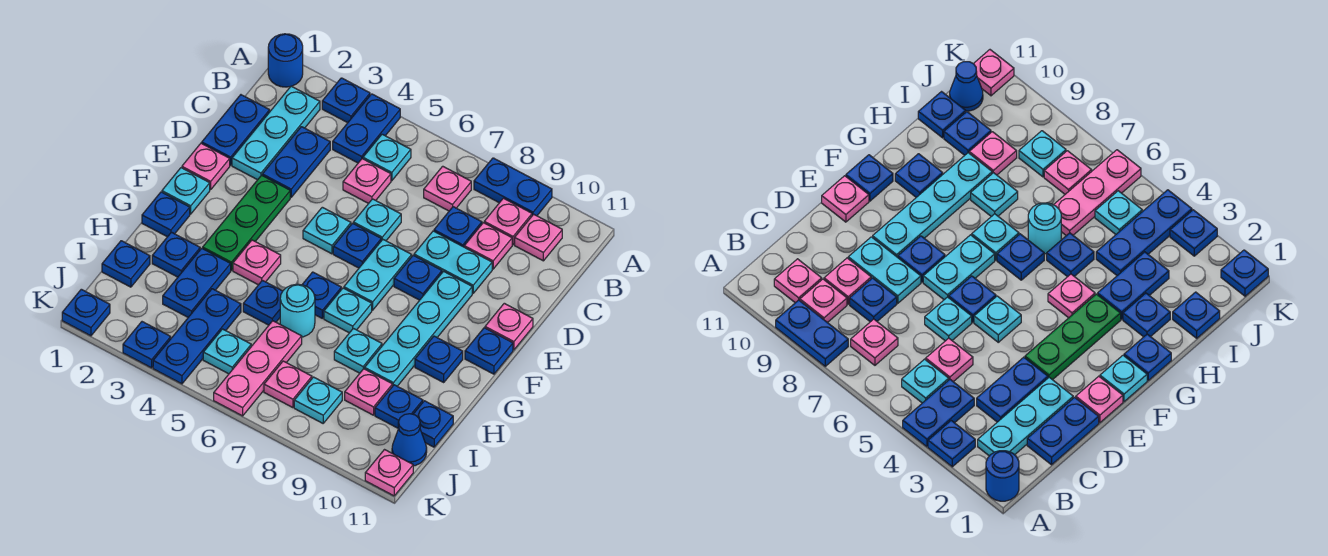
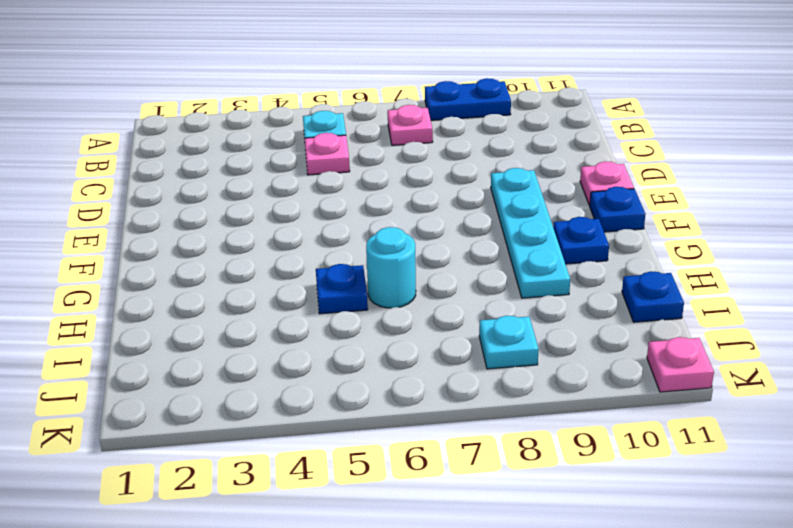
none -> blue 1x1 round brick [268,34,303,87]
none -> blue 1x1 plate [322,78,370,123]
none -> blue 1x2 plate [333,94,400,163]
none -> cyan 1x3 plate [232,86,320,180]

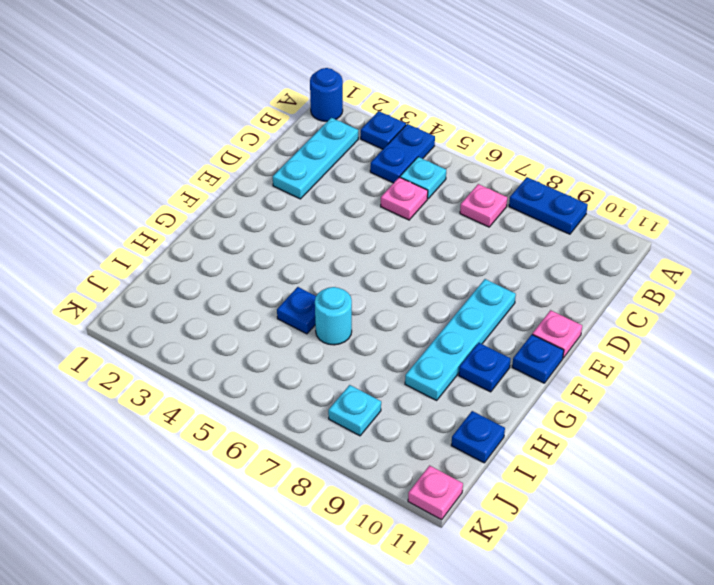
none -> pink 1x1 plate [484,198,532,245]
none -> pink 1x1 plate [515,214,562,261]
none -> blue 1x2 plate [202,95,270,165]
none -> blue 1x2 plate [262,127,330,197]

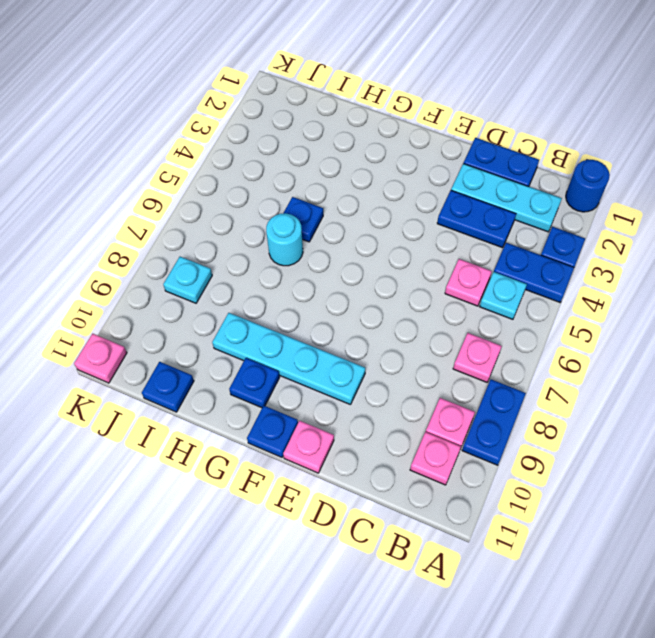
none -> blue 1x1 plate [434,207,482,247]
none -> pink 1x1 plate [464,223,512,269]
none -> cyan 1x1 plate [353,199,401,241]
none -> cyan 1x2 plate [414,231,492,293]

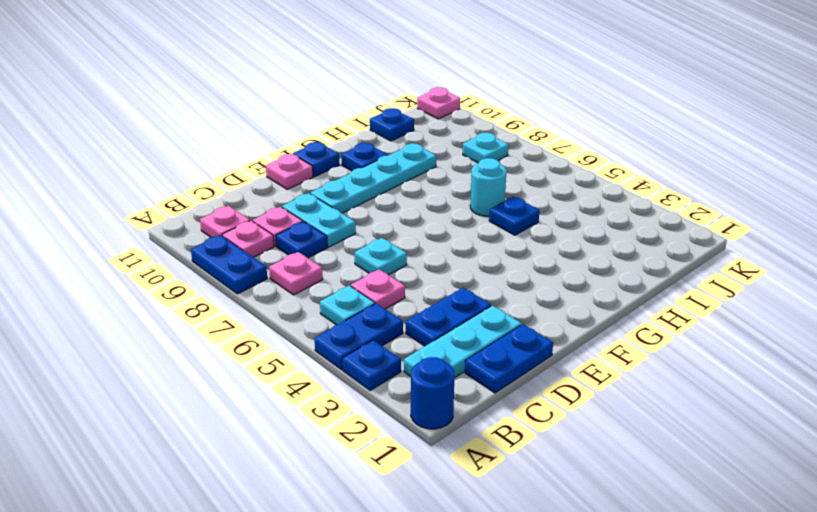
none -> pink 1x1 plate [182,143,230,190]
none -> green 1x3 plate [203,175,290,270]
none -> cyan 1x1 plate [303,207,351,254]
none -> blue 1x1 plate [333,223,381,268]

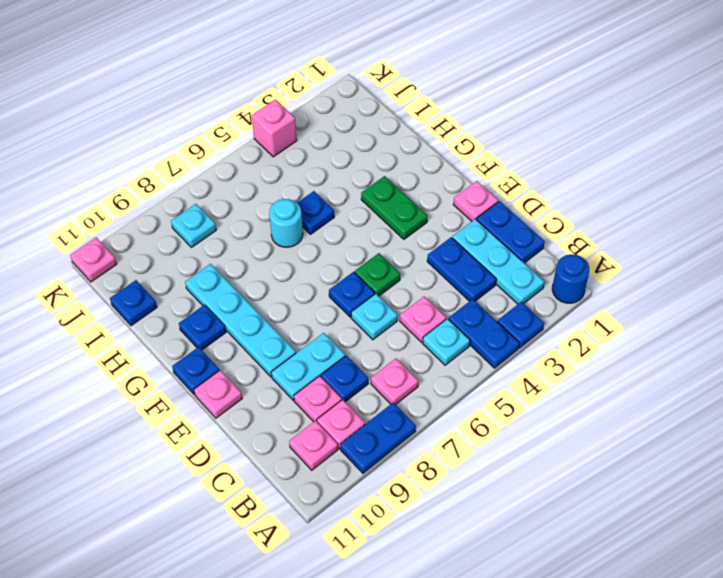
green 1x1 plate [355,253,400,296] -> cyan 1x1 plate [303,207,351,254]
green 1x2 plate [361,176,427,239] -> green 1x3 plate [203,175,290,270]
pink 1x1 brick [252,100,297,157] -> blue 1x3 plate [153,289,241,384]
none -> cyan 1x2 plate [344,240,412,310]
none -> blue 1x1 plate [394,255,442,300]
none -> cyan 1x1 plate [162,168,210,214]
none -> blue 1x1 plate [142,192,190,237]

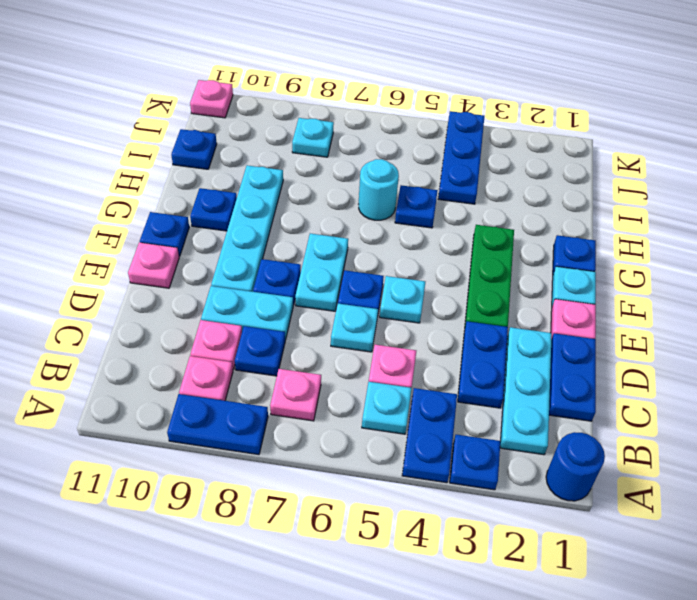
none -> pink 1x1 plate [515,214,562,261]
none -> pink 1x1 plate [233,240,281,285]
none -> blue 1x1 plate [302,272,341,318]
none -> cyan 1x1 plate [324,288,372,333]

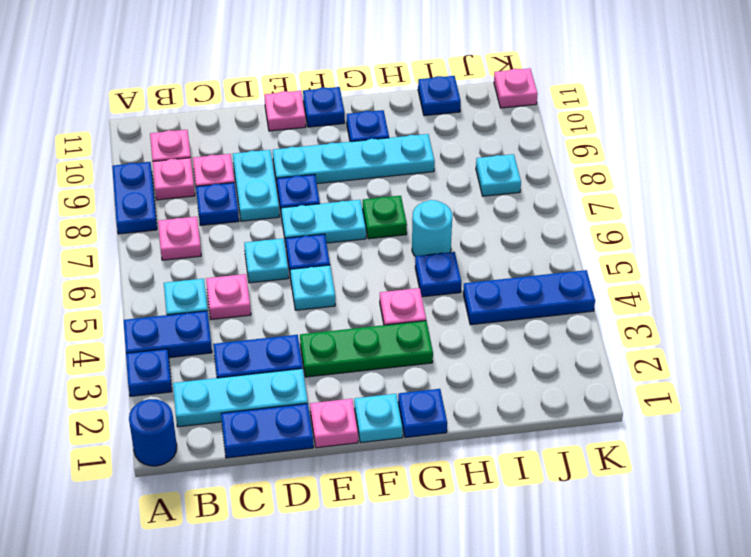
green 1x1 plate [363,196,407,239] -> cyan 1x1 plate [324,288,372,333]
none -> blue 1x1 plate [302,272,341,318]
none -> blue 1x1 plate [152,232,200,277]
none -> blue 1x2 plate [163,248,231,317]
none -> cyan 1x1 plate [334,328,382,373]

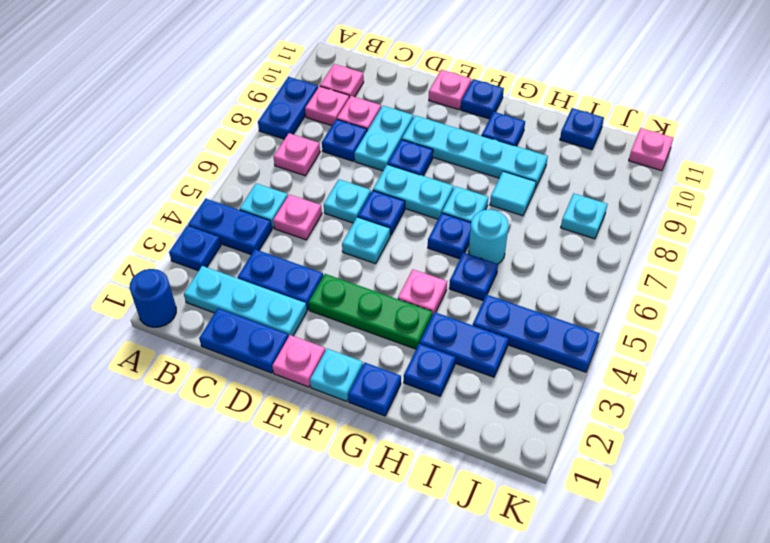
cyan 1x1 tile [490,171,536,216] -> cyan 1x1 plate [334,328,382,373]
none -> blue 1x1 plate [102,241,150,287]
none -> pink 1x3 plate [214,321,302,416]
none -> pink 1x1 plate [345,369,393,415]
none -> blue 1x1 plate [375,385,423,428]

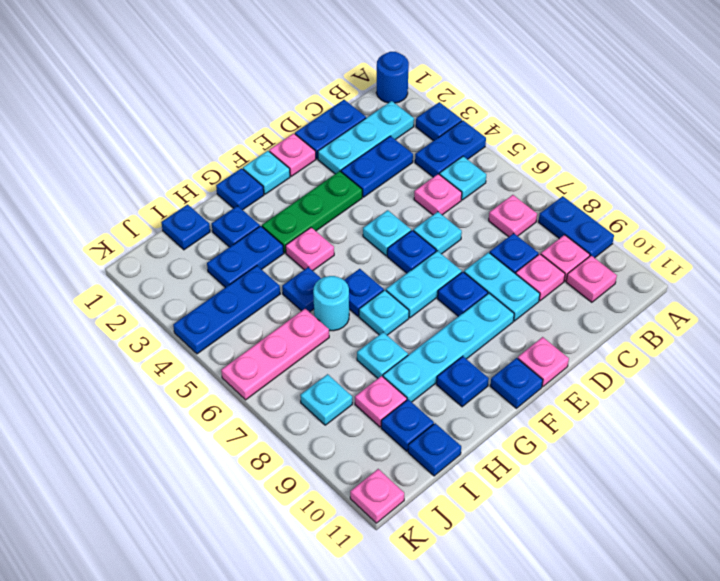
none -> cyan 1x1 plate [203,329,251,374]
none -> pink 1x1 plate [264,361,312,408]
none -> blue 1x1 cone [392,414,427,466]
none -> blue 1x1 plate [62,289,110,336]

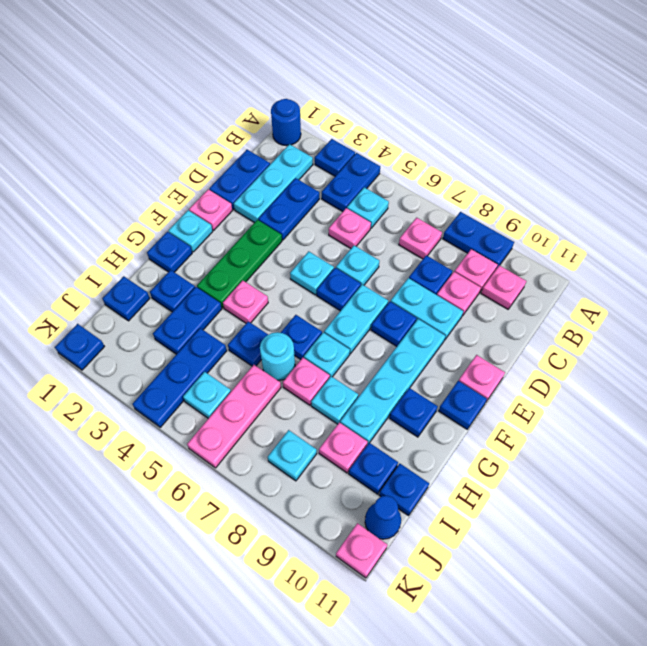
pink 1x1 plate [283,358,330,405] -> pink 1x1 plate moved to [264,361,312,408]
none -> blue 1x1 plate [123,322,171,368]

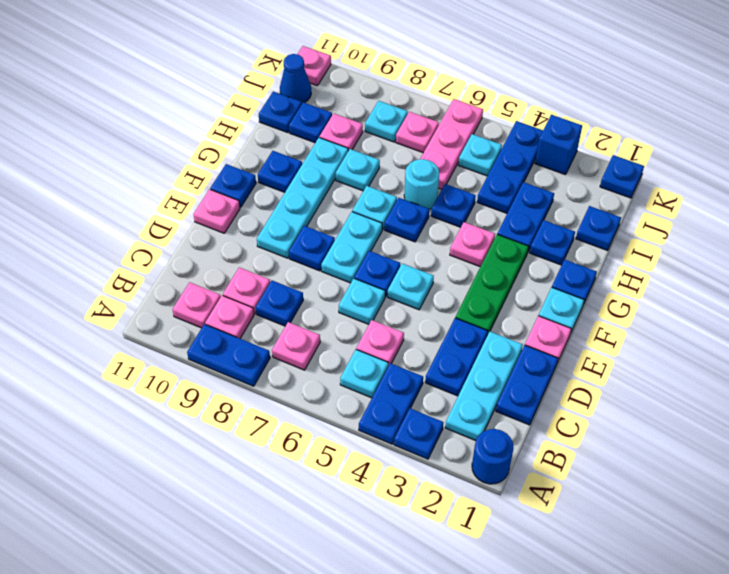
blue 1x1 brick [535,115,582,175] -> blue 1x1 plate [123,322,171,368]
none -> cyan 1x2 plate [414,231,492,293]

